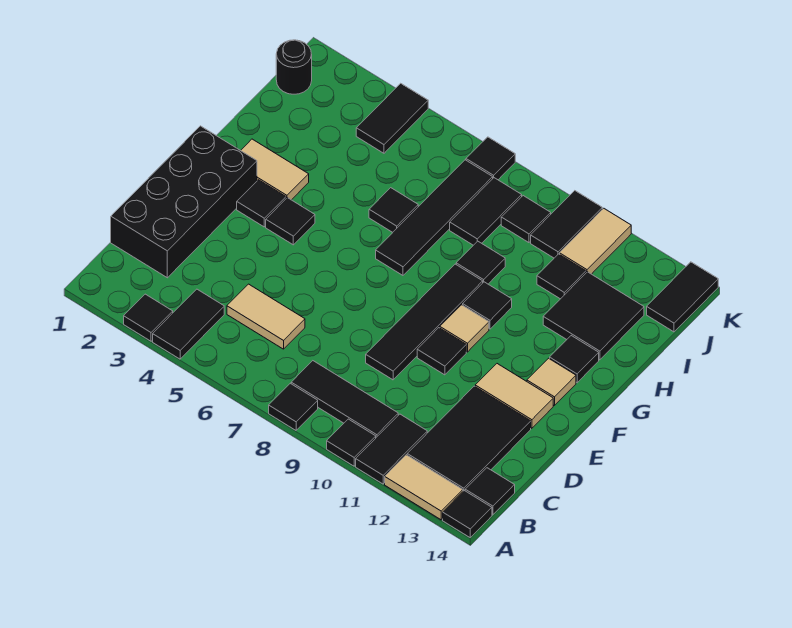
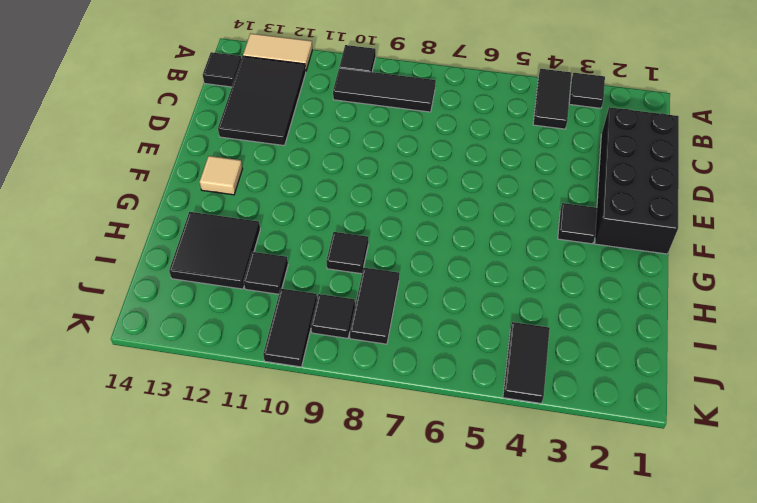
none -> black 1x1 tile [269,383,318,430]
none -> black 1x2 tile [356,414,427,484]
none -> black 1x1 tile [443,491,492,537]
none -> tan 1x2 tile [227,284,305,349]

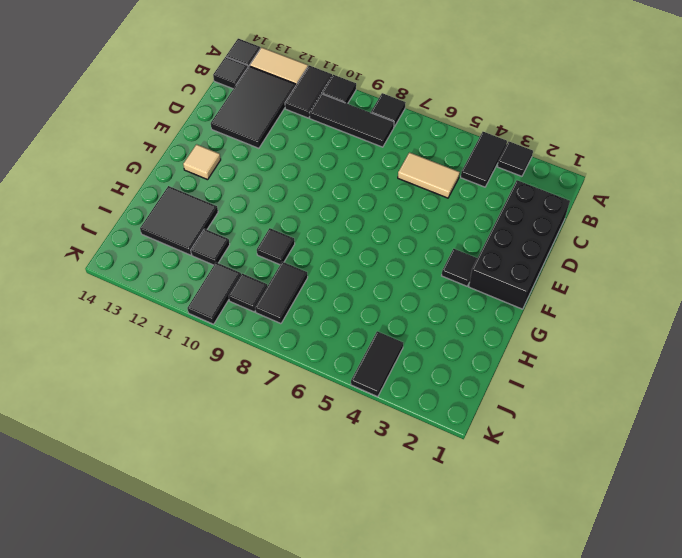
none -> black 1x4 tile [366,264,483,380]
none -> black 1x1 tile [417,328,466,375]
none -> tan 1x2 tile [475,364,553,428]
none -> black 1x1 tile [266,198,315,245]

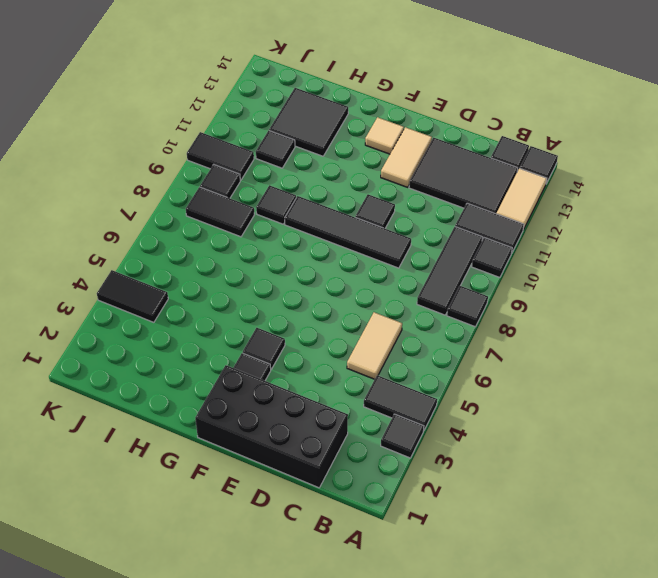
none -> tan 1x1 tile [440,305,489,352]
none -> tan 1x2 tile [241,139,309,200]
none -> black 1x4 tile [376,160,493,275]
none -> black 1x1 tile [463,282,512,329]

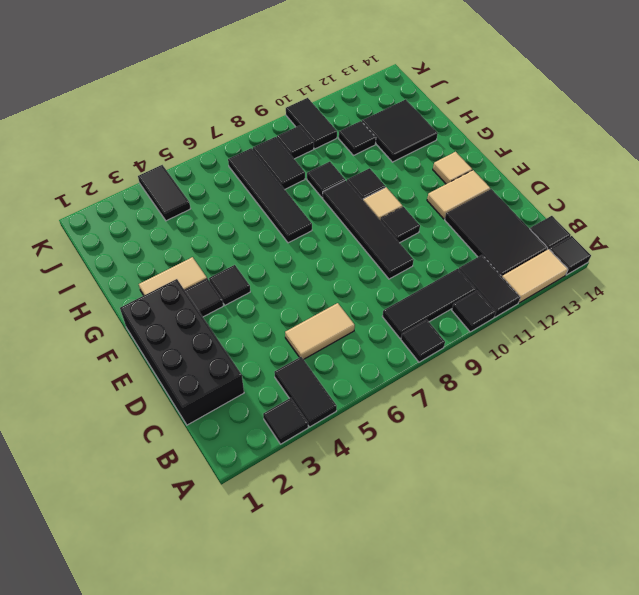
none -> black 1x1 tile [550,336,599,383]
none -> black 1x1 tile [369,188,418,232]
none -> black 1x1 round brick [276,40,312,94]
none -> tan 1x2 tile [560,208,631,274]

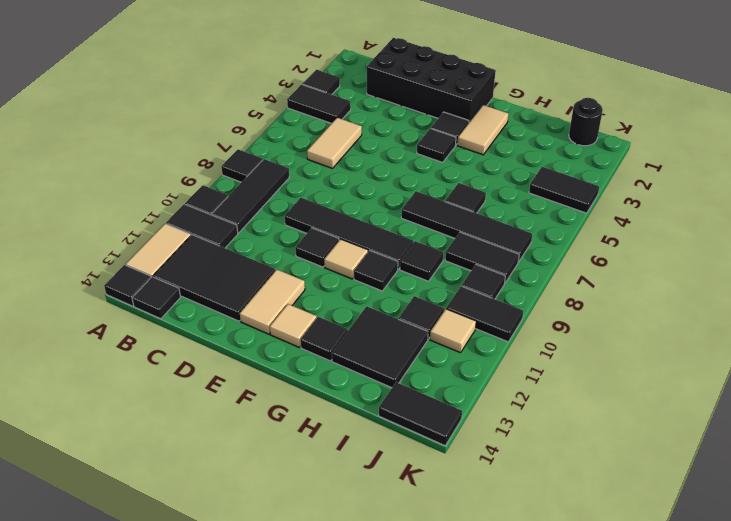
tan 1x1 tile [430,309,476,353] -> tan 1x2 tile [560,208,631,274]
none -> black 1x1 tile [466,137,515,180]

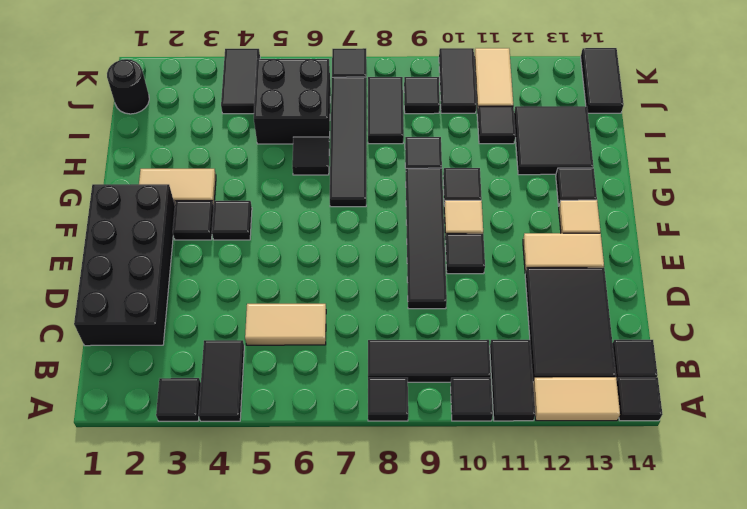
black 2x2 brick [254,59,330,144] -> none

